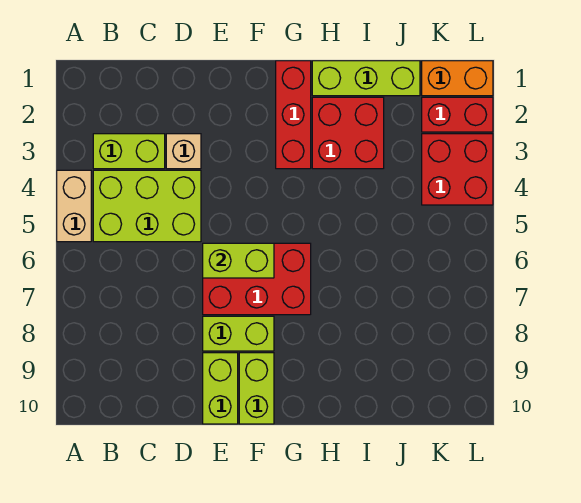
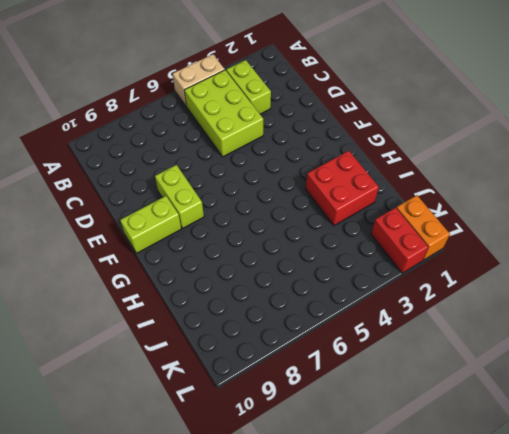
none -> tan 1x1 brick [166,134,201,169]
none -> red 2x3 brick [203,243,311,315]
none -> lime 1x2 brick [203,353,238,424]

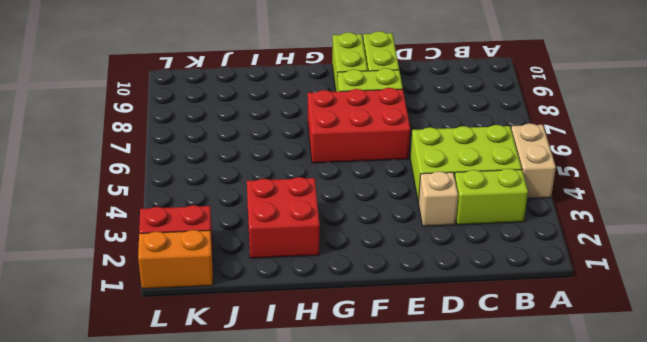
none -> red 1x3 brick [276,61,311,169]
none -> lime 1x3 brick [312,61,420,96]
none -> red 2x2 brick [422,134,493,205]

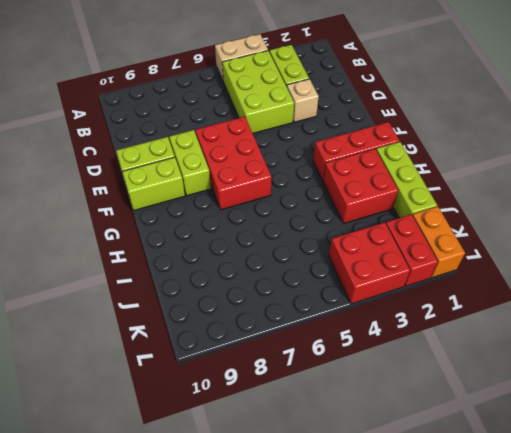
none -> lime 1x2 brick [203,243,274,278]

